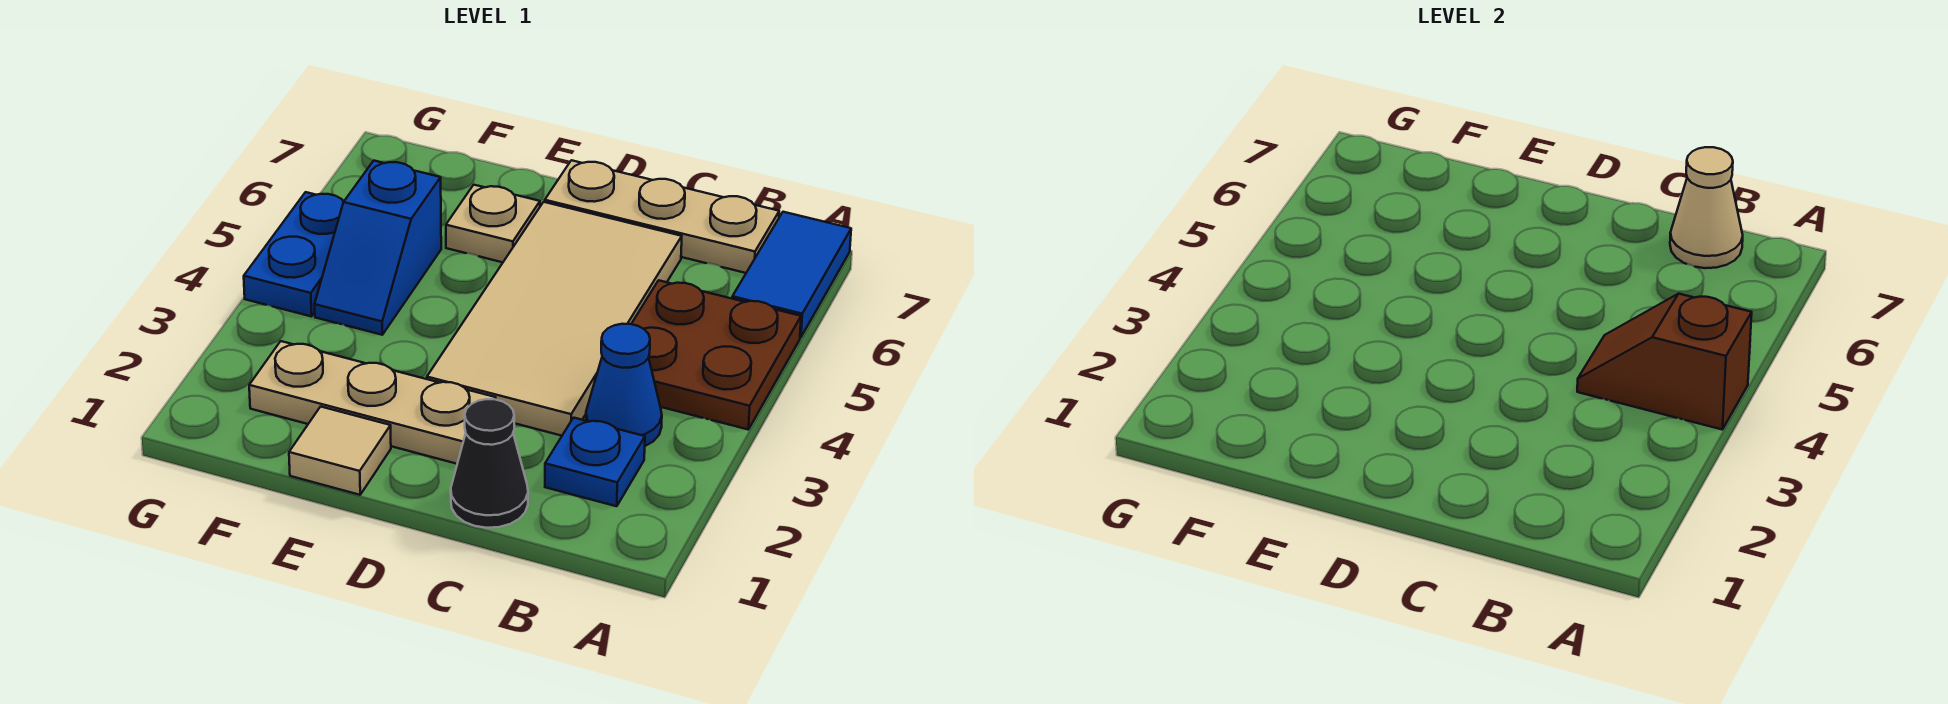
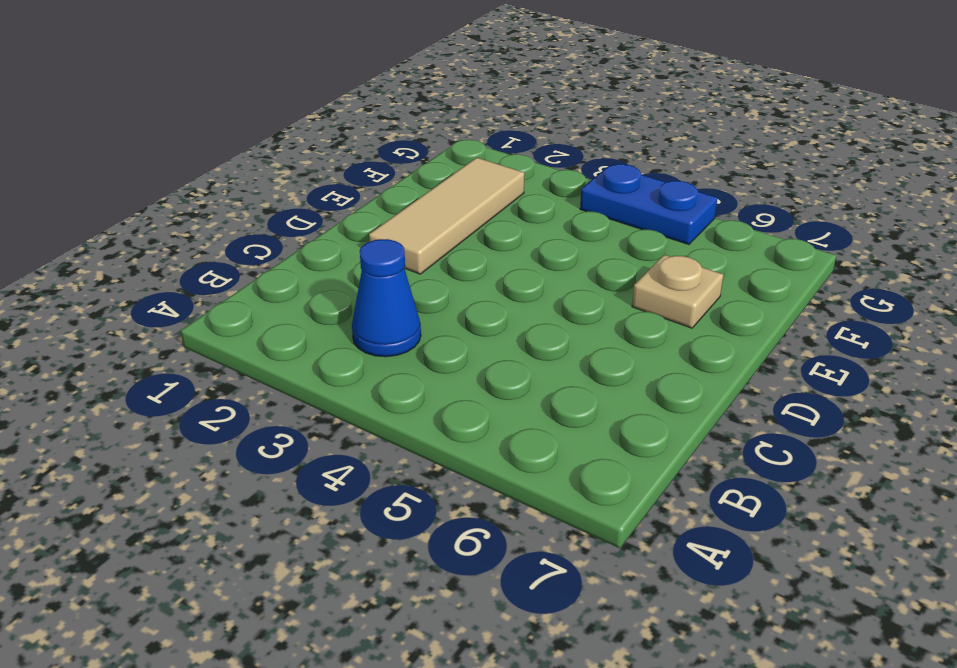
tan 1x3 tile [369,158,525,274] -> tan 1x3 plate [249,341,496,464]
none -> brown 2x2 plate [632,280,801,429]
none -> blue 1x2 tile [732,212,851,337]
none -> blue 1x1 plate [545,418,645,506]

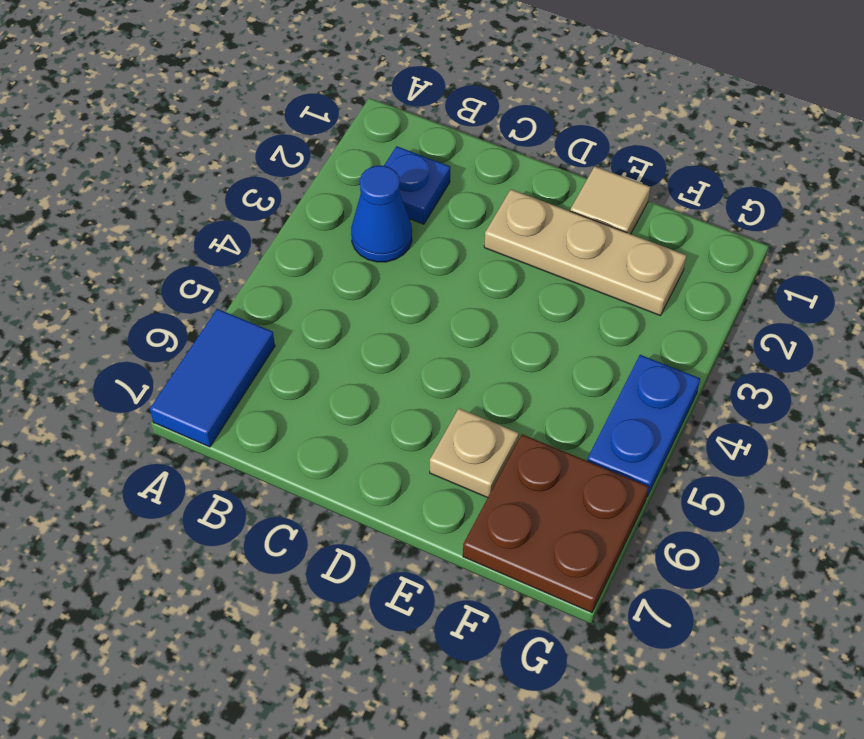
brown 2x2 plate [463,434,649,613] -> brown 2x2 plate moved to [632,280,801,429]
none -> tan 1x3 plate [545,160,779,273]
none -> black 1x1 cone [451,399,528,528]
none -> tan 2x4 tile [427,202,682,436]

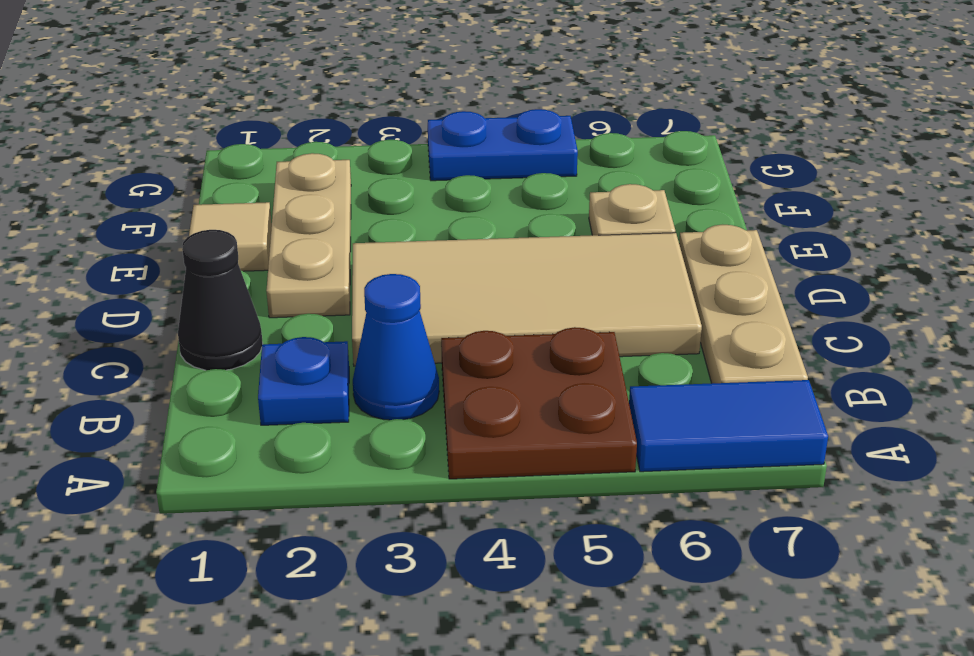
none -> blue 1x2 slope [315,161,441,335]
none -> brown 1x2 slope [1577,294,1752,429]
none -> tan 1x1 cone [1670,147,1743,268]

